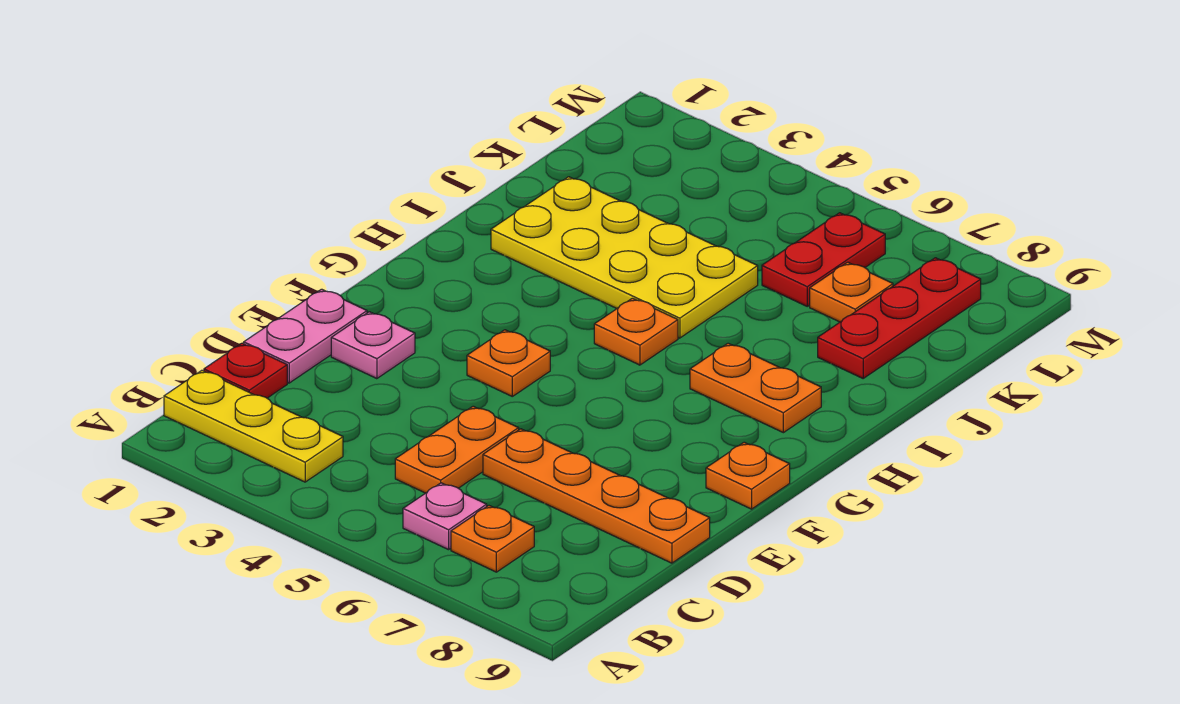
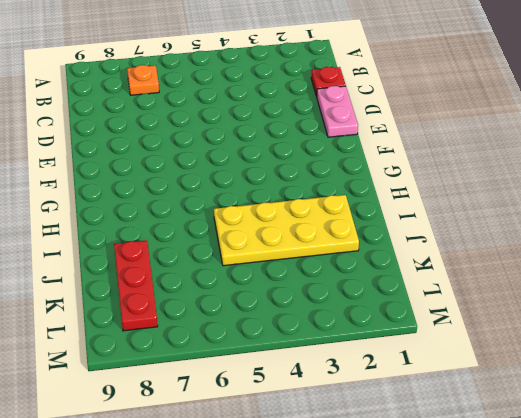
none -> yellow 1x3 plate [164,370,343,482]
none -> pink 1x1 plate [403,483,487,550]
none -> orange 1x2 plate [395,406,519,493]

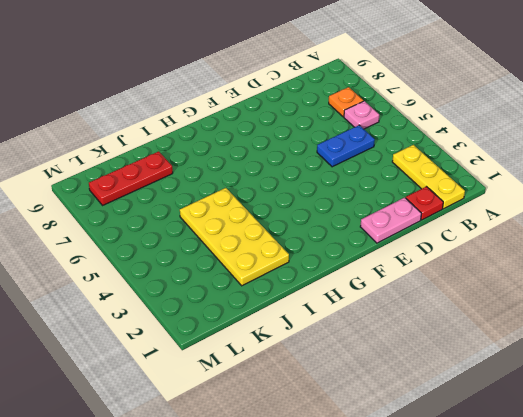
blue 1x2 plate [317,125,375,167] -> orange 1x2 plate [395,406,519,493]
none -> orange 1x4 plate [483,429,710,563]
none -> pink 1x1 plate [331,312,415,379]
none -> orange 1x1 plate [467,330,550,396]

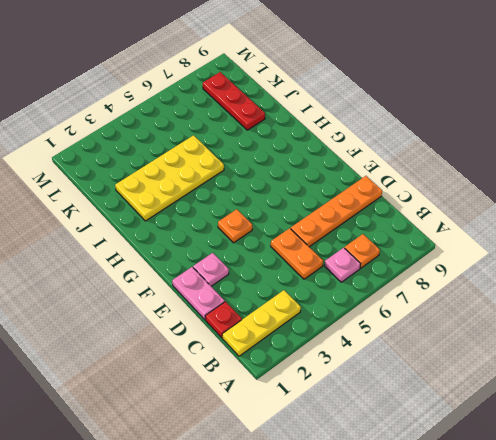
none -> orange 1x1 plate [706,442,790,509]
none -> orange 1x1 plate [594,298,678,365]
none -> orange 1x2 plate [690,343,821,433]

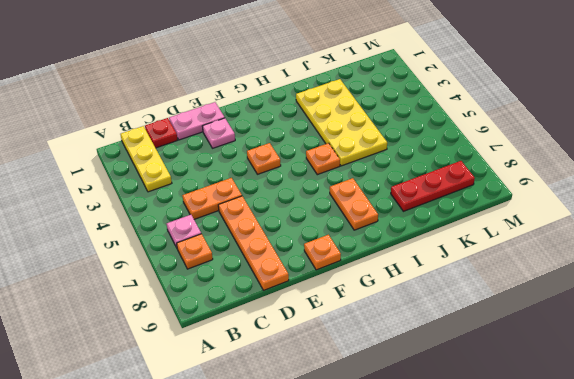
none -> red 1x2 plate [762,213,885,306]
none -> orange 1x1 plate [810,262,893,322]

